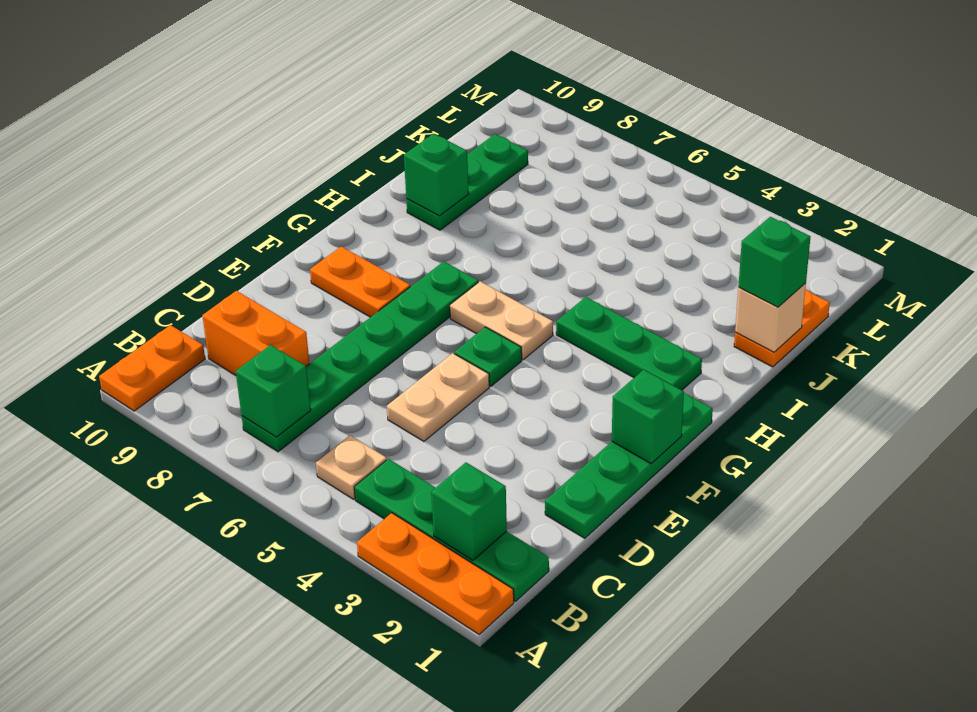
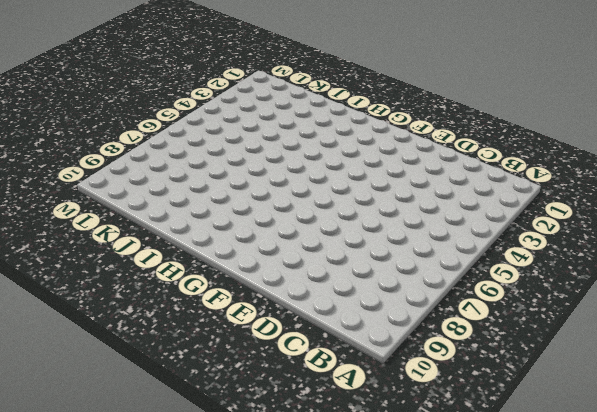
none -> orange 1x3 plate [357,513,514,634]
none -> orange 1x2 plate [99,325,205,411]
none -> green 1x4 plate [354,459,549,601]

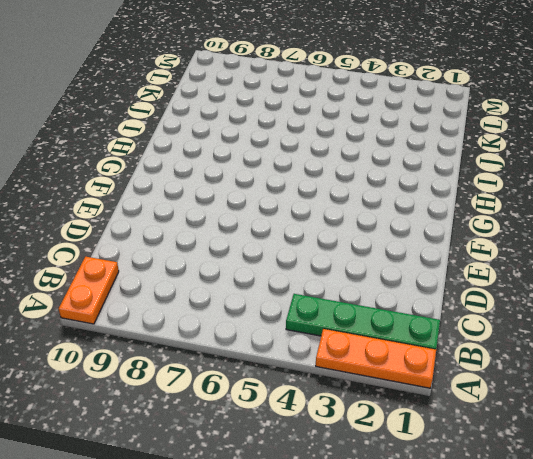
none -> tan 1x1 plate [316,435,387,499]
none -> green 1x6 plate [242,262,478,452]
none -> orange 1x2 brick [202,291,310,375]

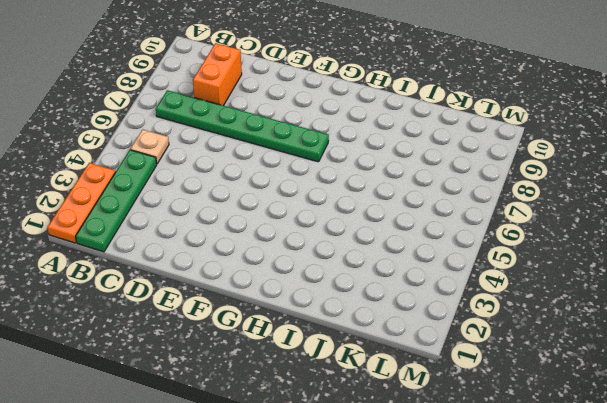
none -> orange 1x2 plate [99,325,205,411]
none -> green 1x4 plate [545,393,713,538]
none -> tan 1x2 plate [387,353,489,441]

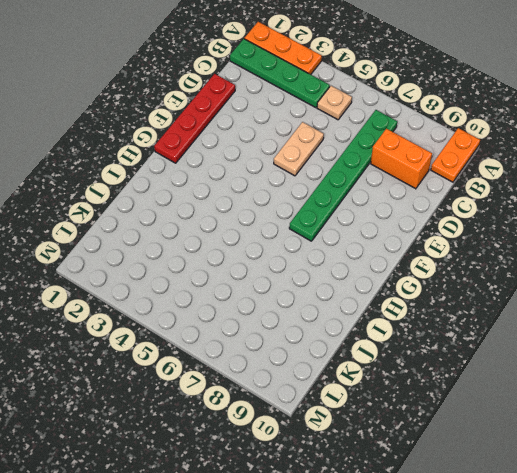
red 1x4 plate [154,74,235,163] -> green 1x4 plate [545,393,713,538]
none -> green 1x1 plate [454,327,522,386]
none -> orange 1x2 plate [310,246,410,317]
none -> tan 1x2 plate [450,281,553,360]

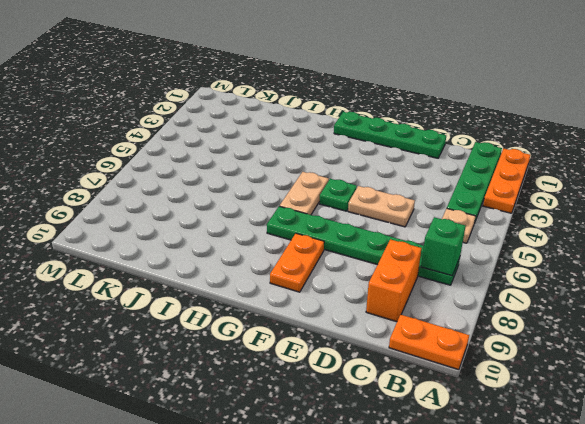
none -> green 1x3 plate [556,297,702,390]
none -> green 1x3 plate [406,134,528,230]
none -> orange 1x2 plate [734,289,830,367]

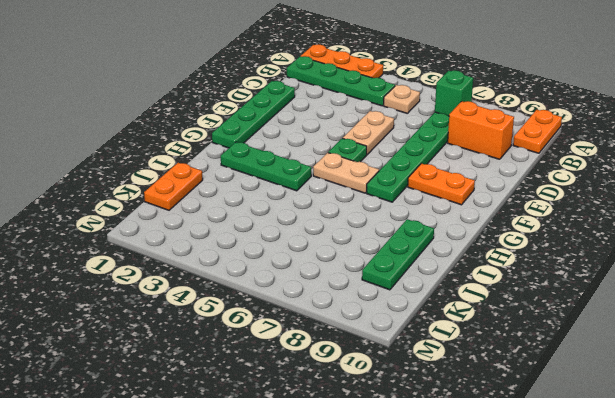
none -> green 1x1 brick [431,463,507,560]
none -> green 1x1 brick [612,370,684,464]
none -> green 1x1 brick [404,134,469,216]

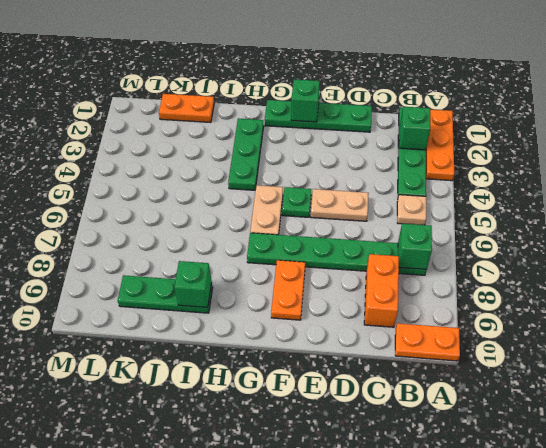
none -> tan 1x1 brick [735,283,806,352]
none -> green 1x1 brick [738,217,810,307]

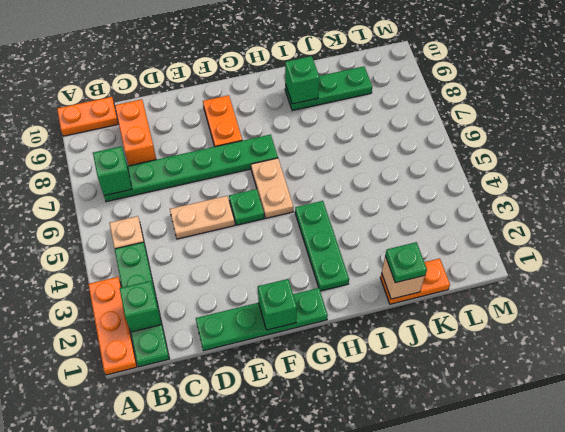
green 1x1 plate [385,242,427,283] -> green 1x1 brick [738,217,810,307]

